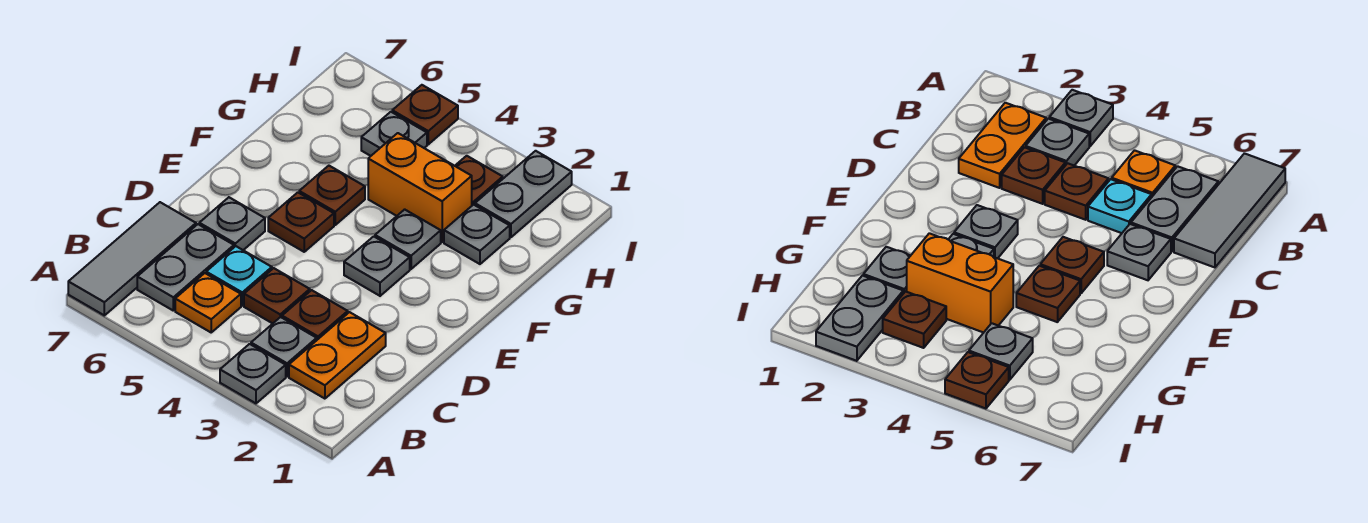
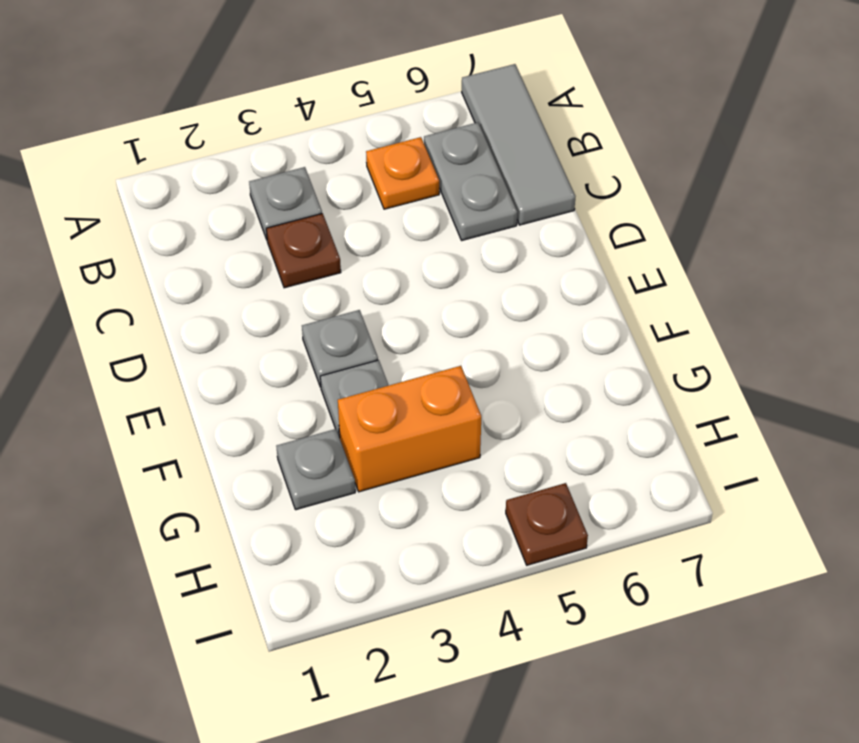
none -> grey 1x1 plate [220,344,286,403]
none -> orange 1x2 plate [289,312,386,399]
none -> brown 1x1 plate [244,268,310,323]

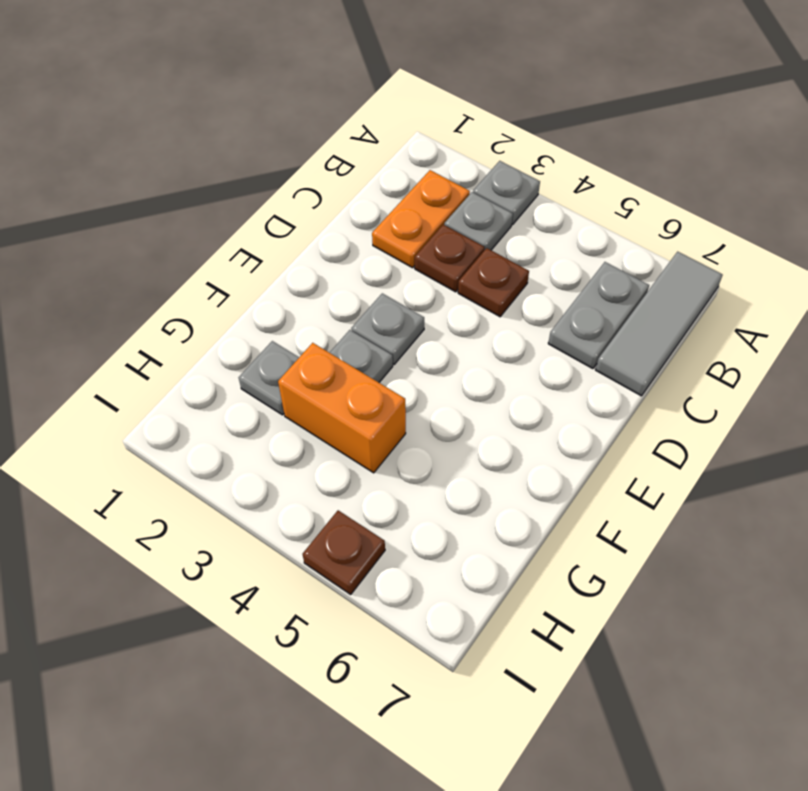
none -> orange 1x1 plate [175,273,241,332]
none -> cyan 1x1 plate [206,246,272,306]
none -> grey 1x1 plate [199,197,265,250]

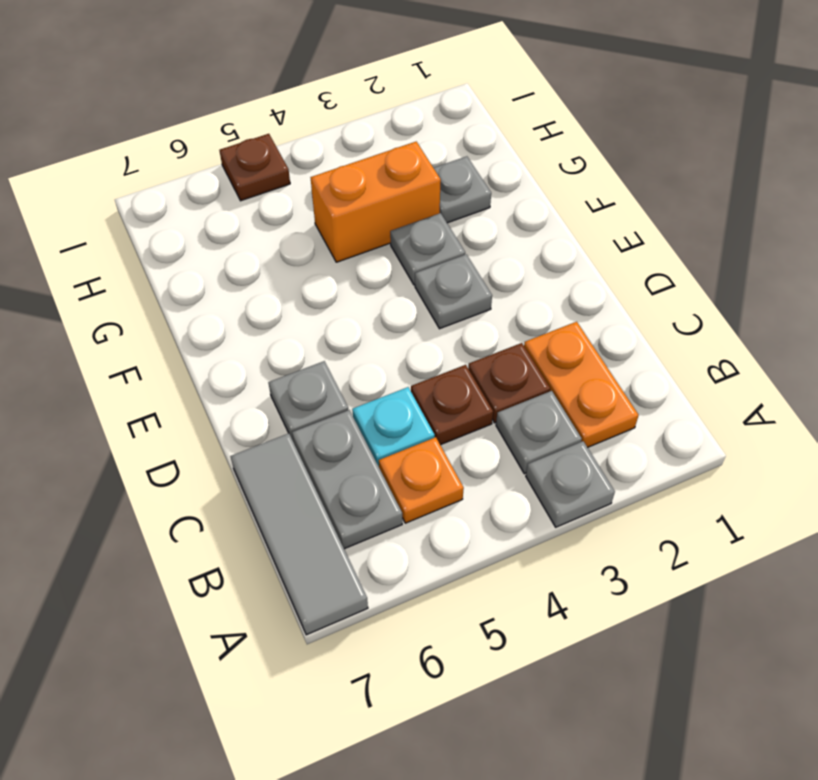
none -> brown 1x1 plate [268,192,334,252]
none -> brown 1x1 plate [299,166,365,225]
none -> grey 1x2 plate [475,151,572,237]

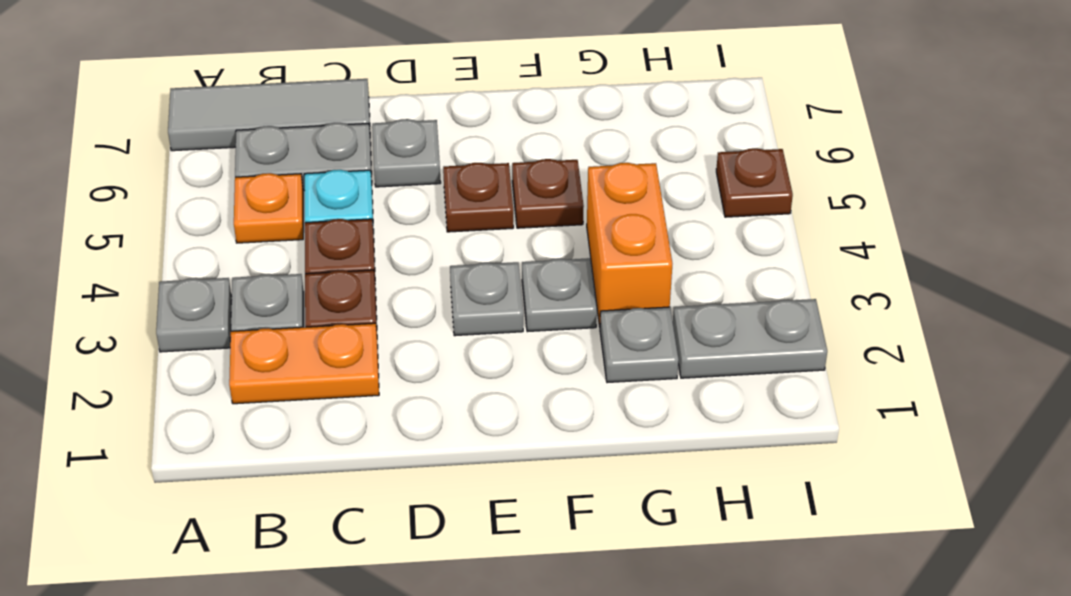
none -> brown 1x1 plate [455,156,503,205]
none -> grey 1x1 plate [361,112,427,156]

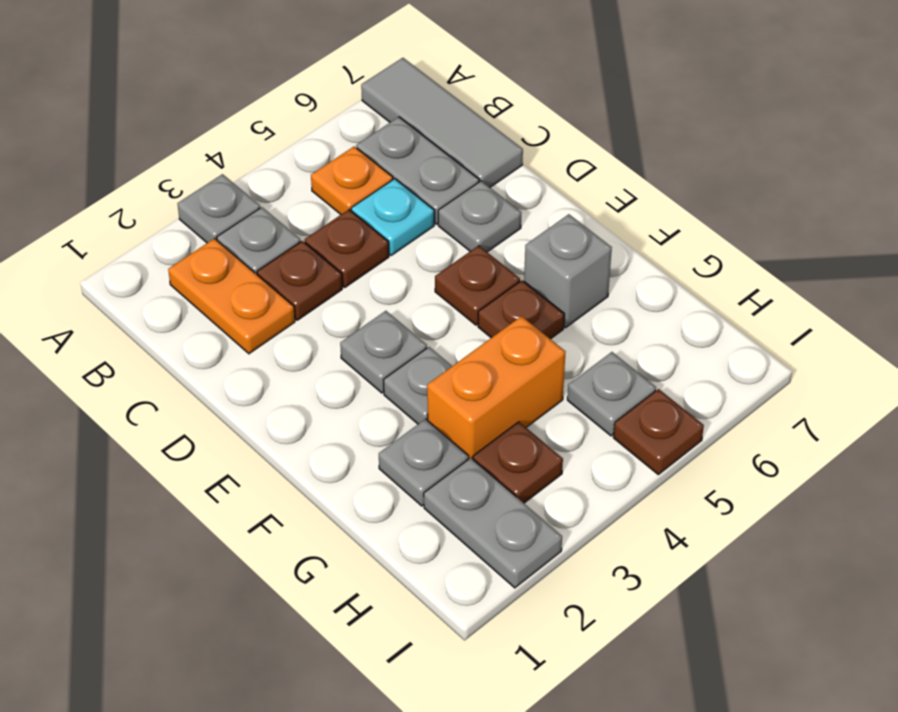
grey 1x1 brick [524,214,612,328] -> none

